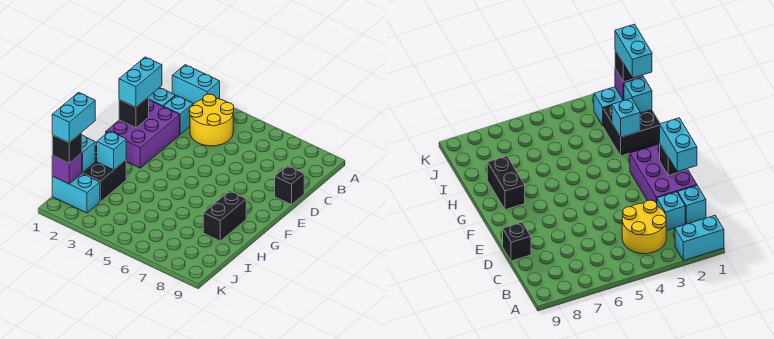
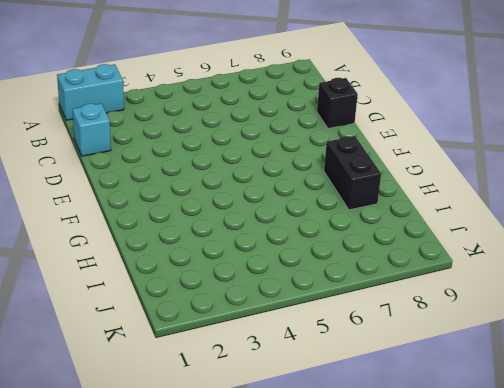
none -> yellow 2x2 round brick [189,94,234,146]
none -> cyan 1x1 brick [164,96,193,134]
none -> purple 2x3 brick [106,100,180,168]

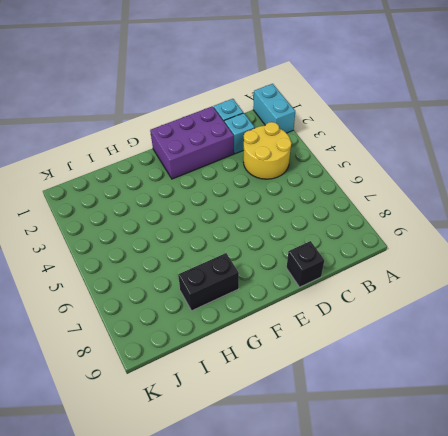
none -> black 2x2 brick [82,145,126,202]
none -> cyan 1x2 brick [52,174,100,213]
none -> black 1x1 brick [119,97,149,128]

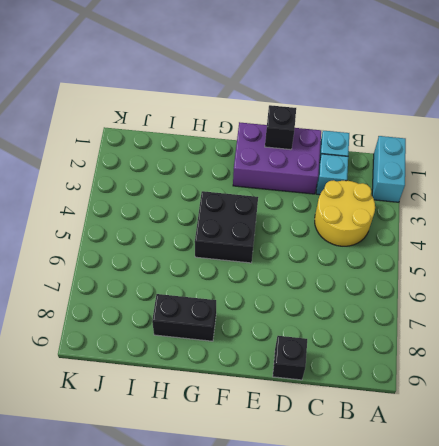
black 2x2 brick [195,191,258,263] -> black 2x2 brick moved to [82,145,126,202]
none -> cyan 1x2 brick [52,174,100,213]
none -> cyan 1x1 brick [97,131,126,170]
none -> cyan 1x1 brick [82,135,95,173]

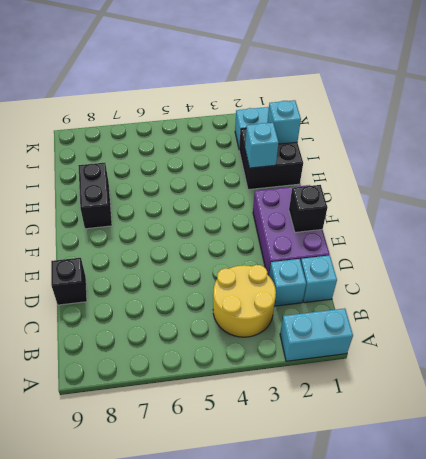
none -> purple 1x1 brick [52,153,82,184]
none -> cyan 1x2 brick [119,57,162,107]
none -> black 1x1 brick [52,132,82,163]

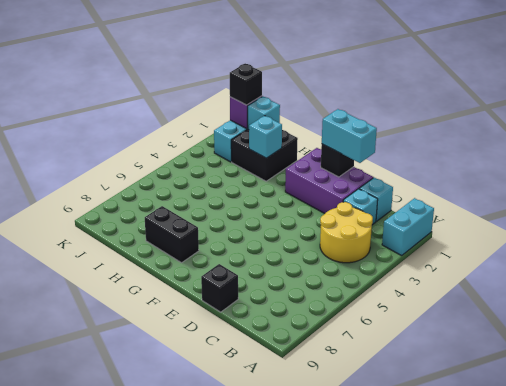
none -> cyan 1x2 brick [52,93,95,143]

